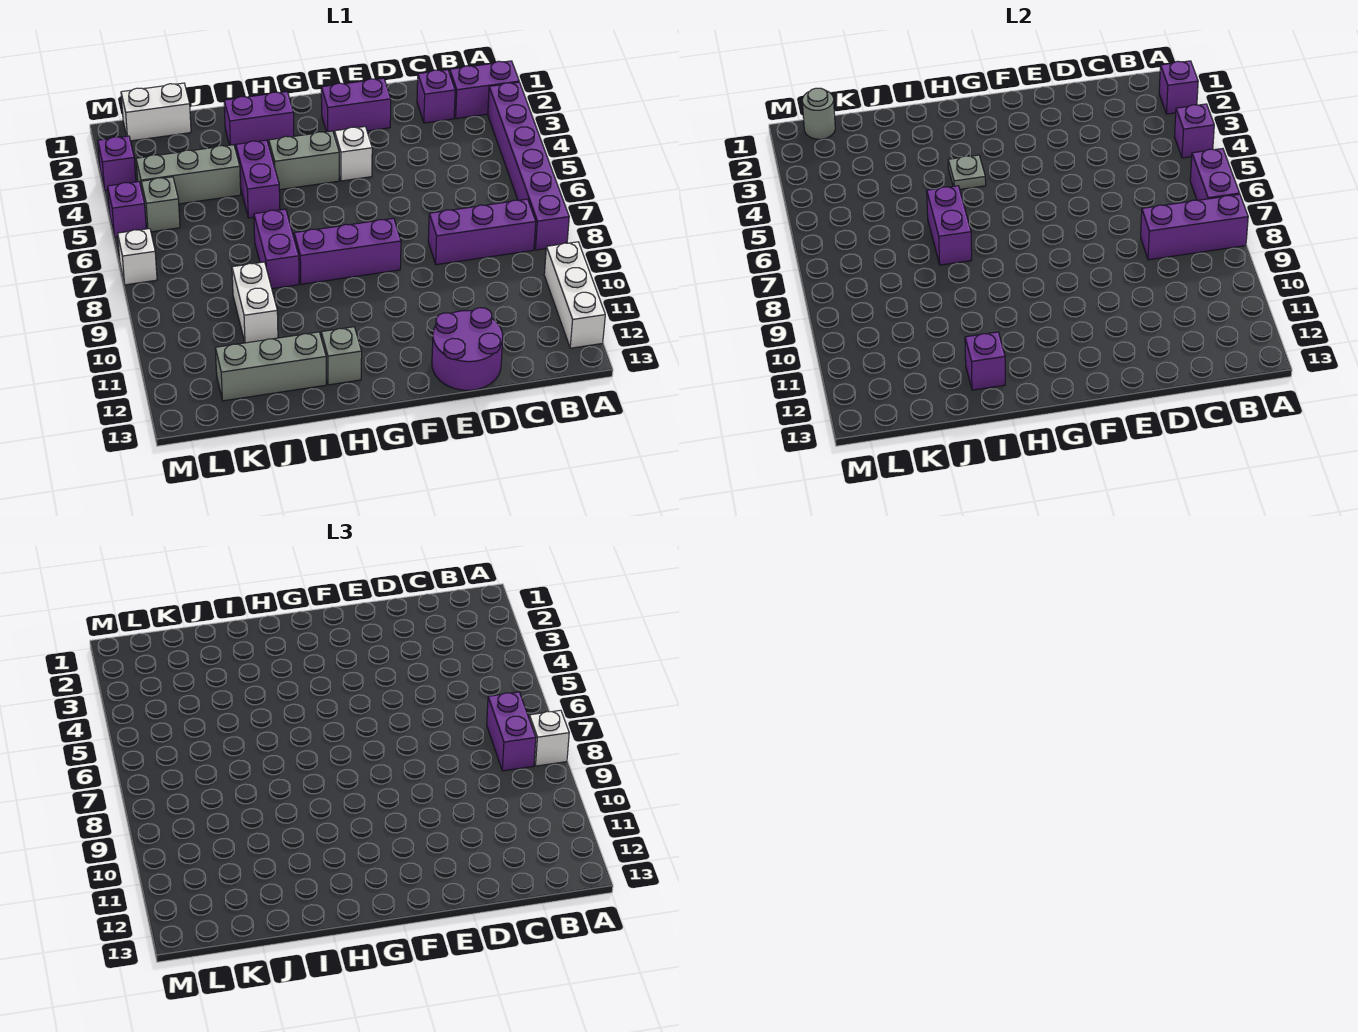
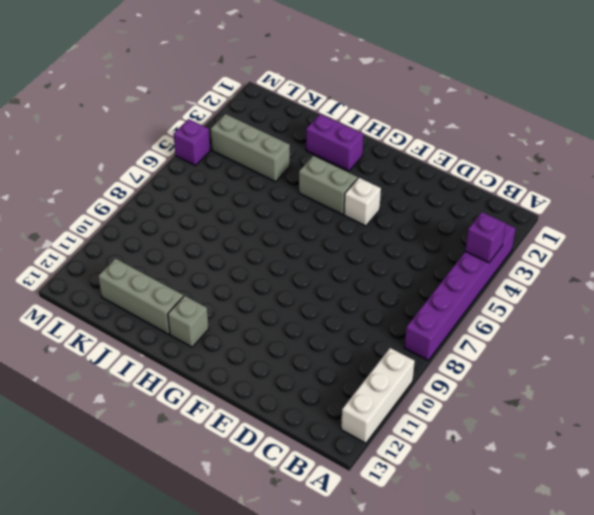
none -> purple 1x2 brick [450,61,519,119]
none -> purple 1x3 brick [428,199,536,265]
none -> purple 1x1 brick [417,70,455,123]
none -> purple 2x2 round brick [432,308,503,390]

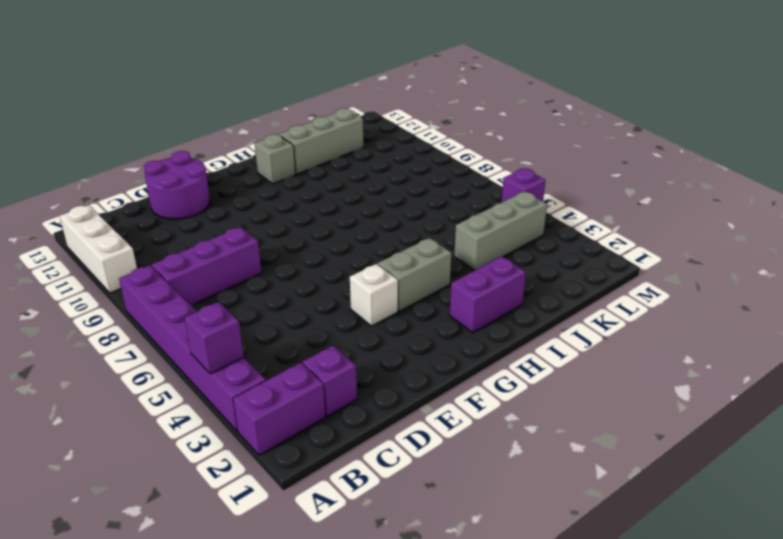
none -> purple 1x2 brick [321,78,391,135]
none -> purple 1x3 brick [294,218,401,284]
none -> purple 1x2 brick [236,140,280,218]
none -> purple 1x2 brick [254,209,299,289]

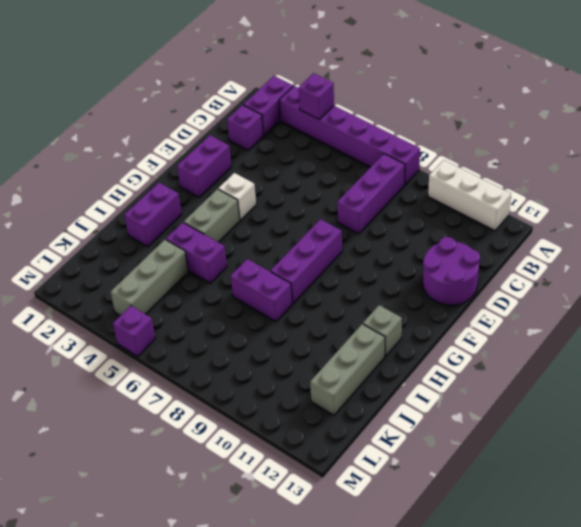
none -> white 1x2 brick [232,262,278,343]
none -> white 1x2 brick [121,83,191,141]
none -> grey 1x1 brick [141,177,180,232]
none -> purple 1x1 brick [98,136,136,191]

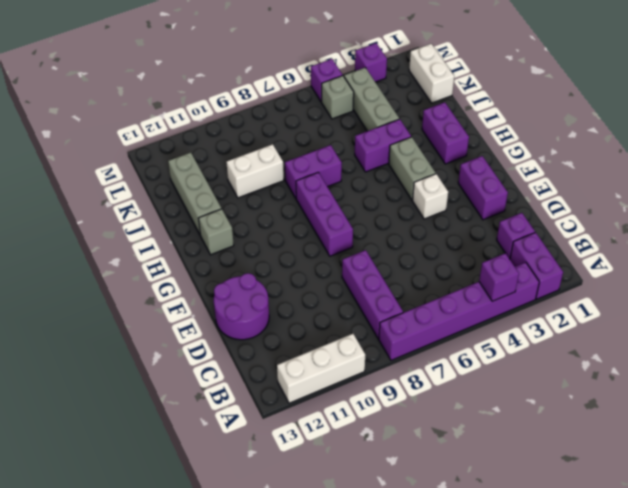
none -> white 1x1 brick [118,229,157,285]
none -> purple 1x1 brick [1159,61,1198,114]
none -> purple 1x2 brick [1190,149,1240,200]
none -> purple 1x3 brick [1141,194,1248,260]

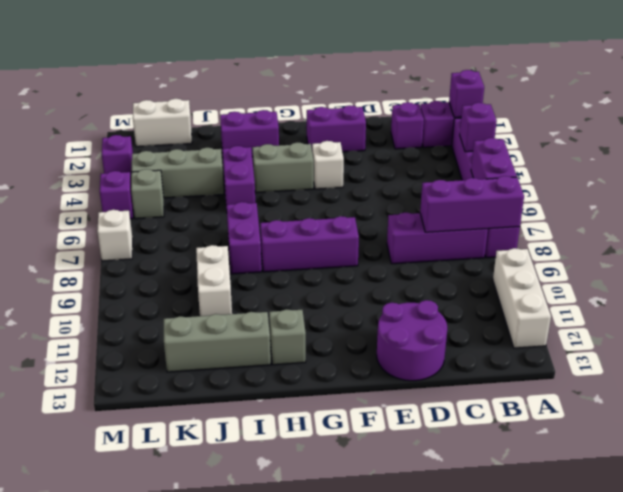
none -> grey 1x1 plate [948,155,986,189]
none -> purple 1x2 brick [927,186,972,265]
none -> purple 1x1 brick [965,332,1005,390]
none -> grey 1x1 round brick [802,88,835,139]

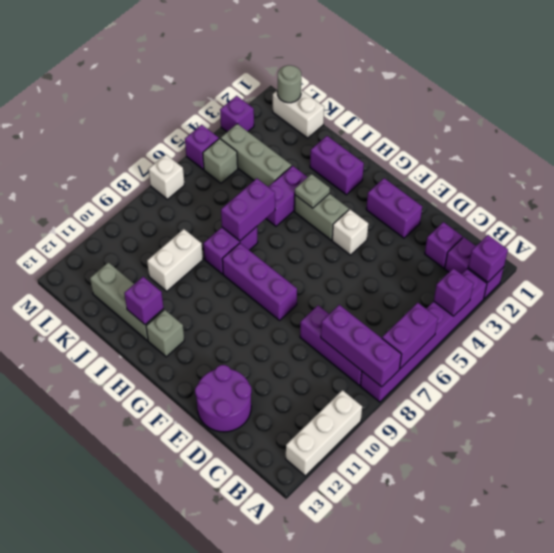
none -> white 1x1 brick [529,710,569,766]
none -> purple 1x2 brick [487,692,536,771]

